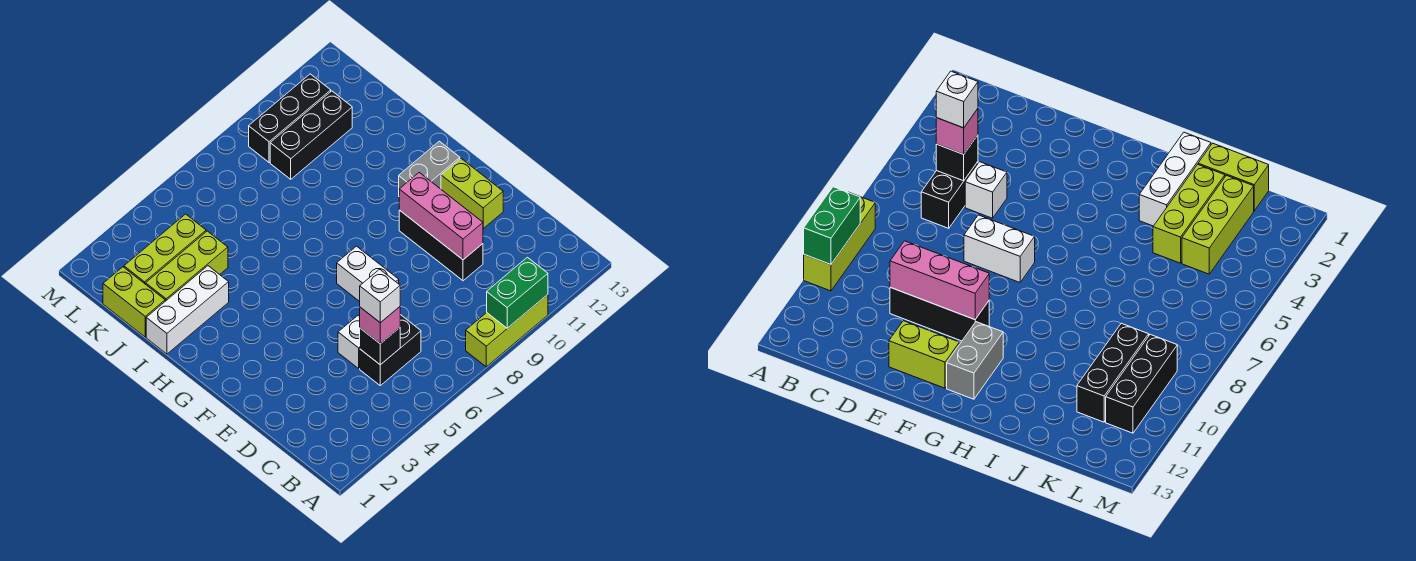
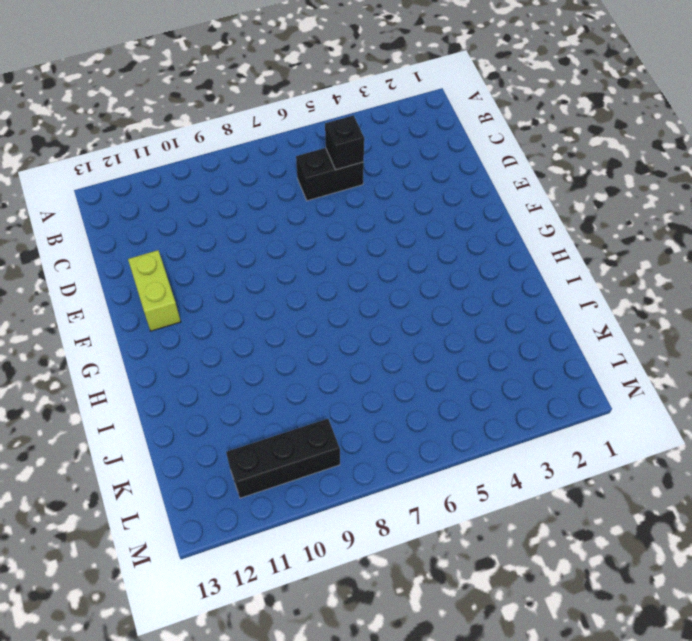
none -> lime 1x3 brick [466,295,548,367]
none -> white 1x1 brick [338,316,360,368]
none -> black 1x3 brick [399,210,483,281]

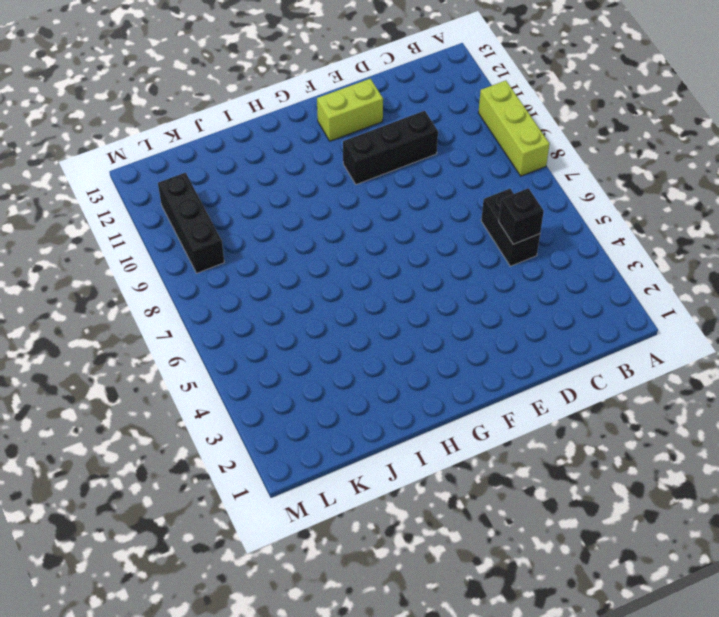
none -> white 1x1 brick [338,316,360,368]
none -> white 1x2 brick [337,246,399,302]
none -> grey 1x2 brick [399,141,460,189]

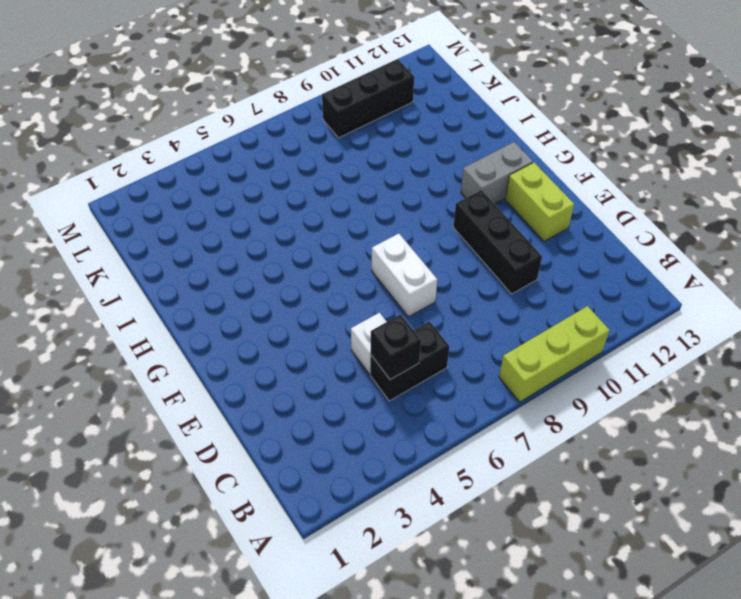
none -> white 1x3 brick [146,266,229,354]
none -> lime 1x2 brick [103,267,165,337]
none -> lime 1x3 brick [146,231,228,301]

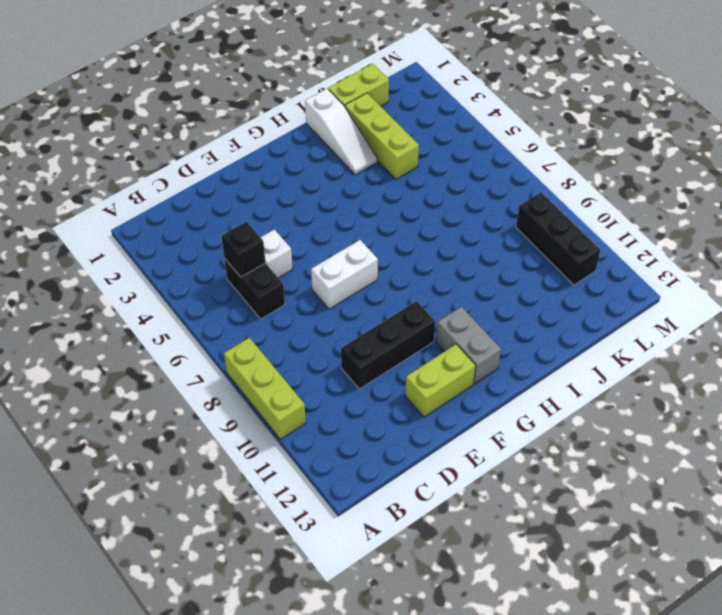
white 1x3 slope [305,89,377,175] -> white 1x3 brick [146,266,229,354]
none -> lime 1x3 brick [124,214,206,284]
none -> black 1x3 brick [270,91,352,179]
none -> green 1x2 brick [487,257,548,328]

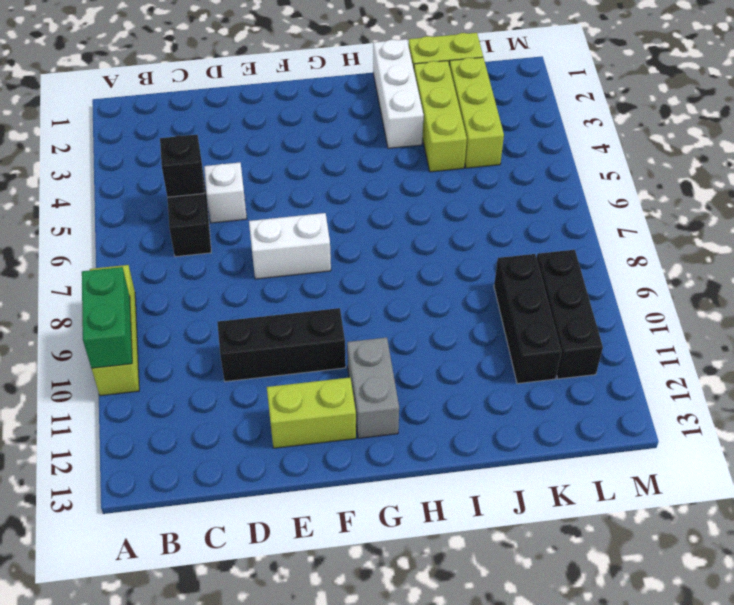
none -> pink 1x3 brick [399,173,483,260]
none -> pink 1x1 brick [360,307,400,344]
none -> white 1x1 brick [360,269,400,323]

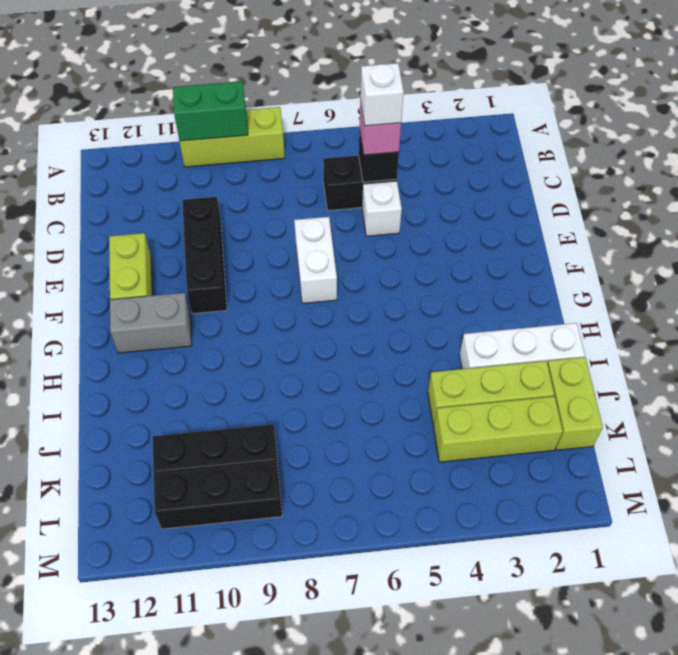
none -> pink 1x3 brick [399,173,483,260]

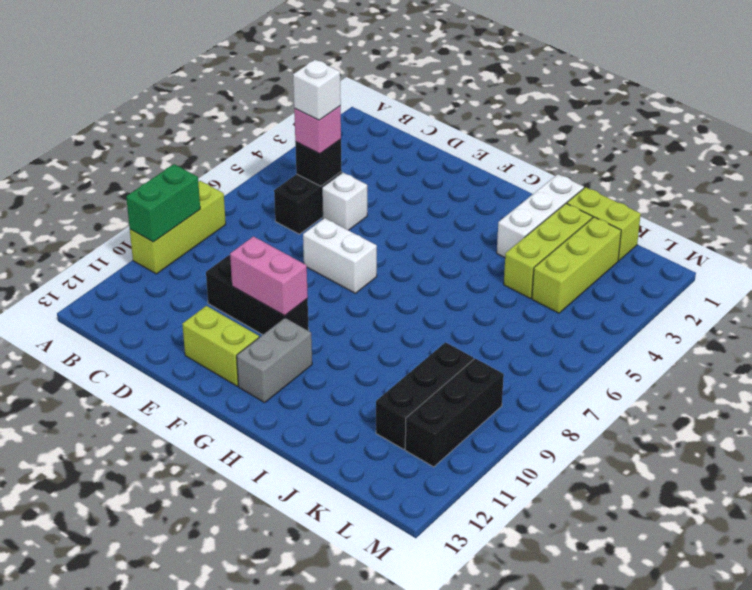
pink 1x2 brick [230,237,308,316] -> pink 1x3 brick [399,173,483,260]

